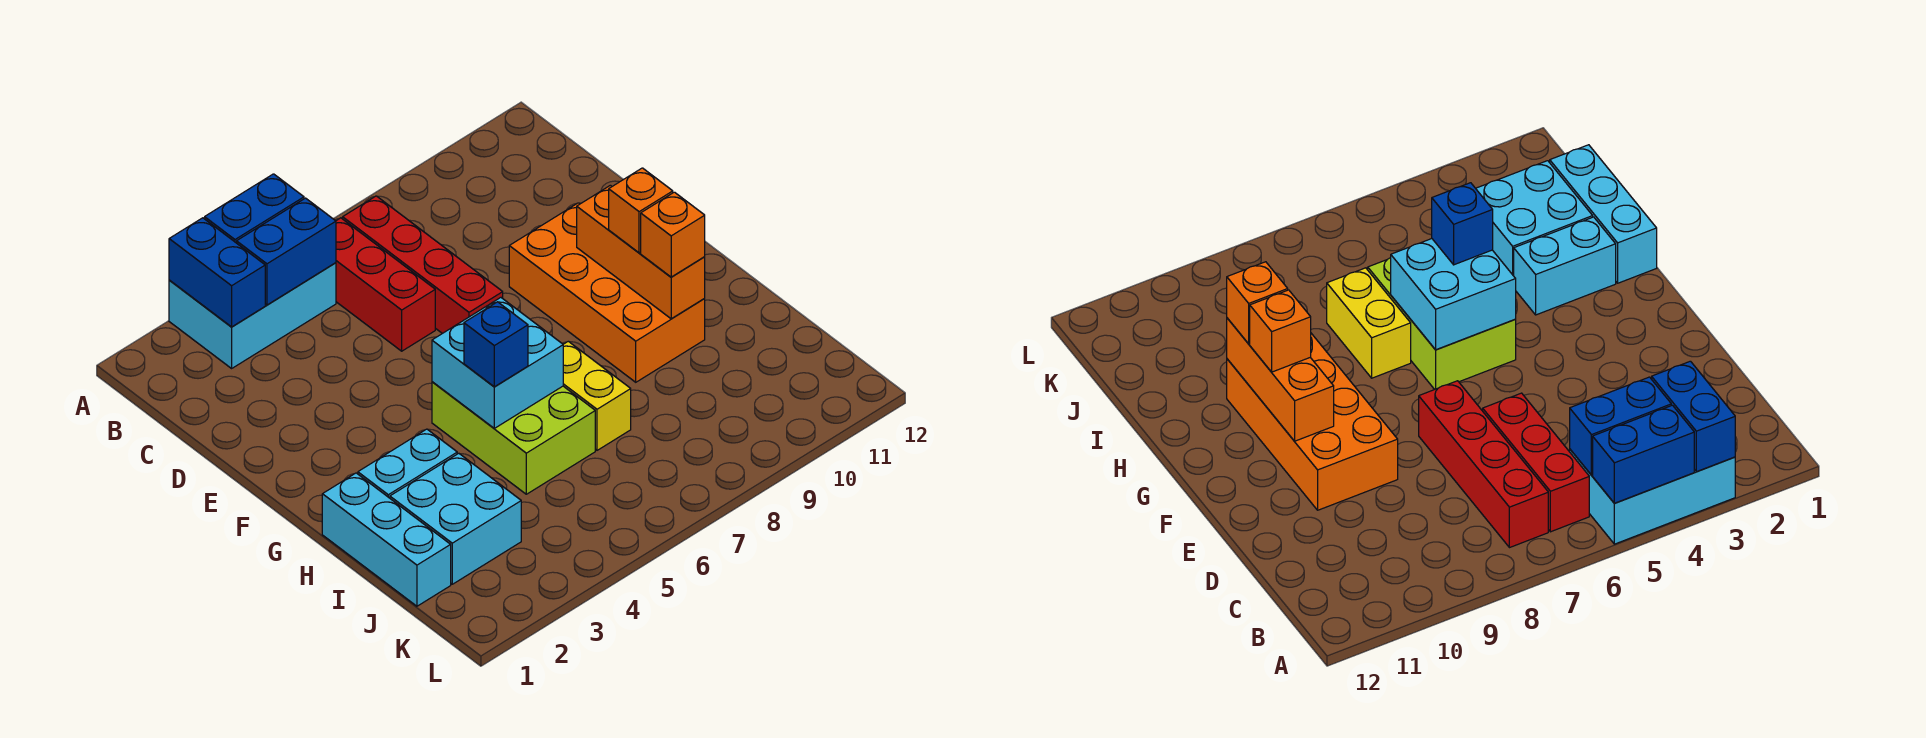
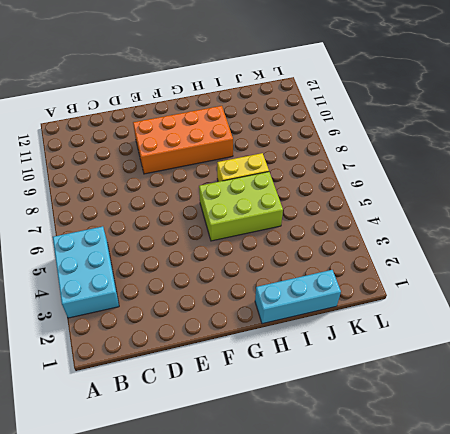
none -> red 1x3 brick [336,218,435,351]
none -> red 1x4 brick [343,196,503,334]
none -> cyan 1x2 brick [358,429,457,498]

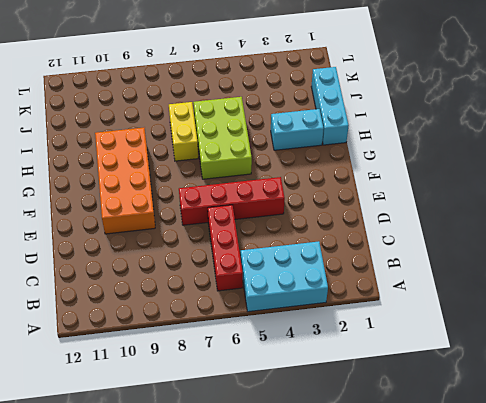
red 1x4 brick [179,177,285,225] -> red 1x4 brick turned to [343,196,503,334]
none -> cyan 2x2 brick [390,453,521,584]
none -> blue 1x2 brick [169,218,265,327]
none -> blue 1x2 brick [205,174,304,243]

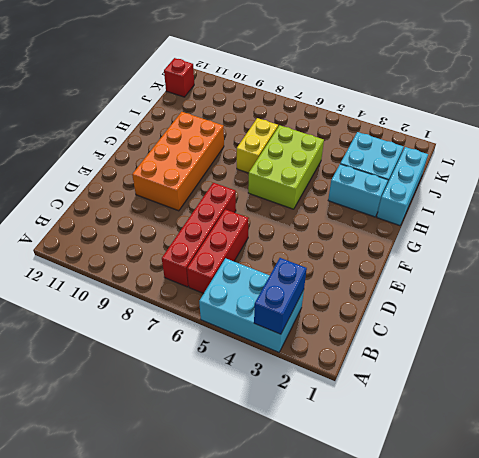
red 1x1 brick [164,58,194,97] -> none
none -> blue 1x2 brick [205,174,304,243]
none -> blue 1x2 brick [237,198,336,305]
none -> orange 1x3 brick [577,185,705,319]

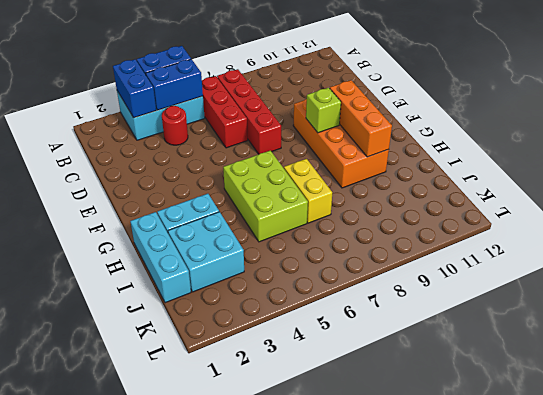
red 1x1 round brick [162,106,188,145] -> none
lime 1x1 brick [306,88,341,133] -> none
none -> cyan 2x2 brick [432,298,563,428]
none -> orange 1x1 brick [609,168,673,253]
none -> blue 1x1 brick [464,302,528,387]

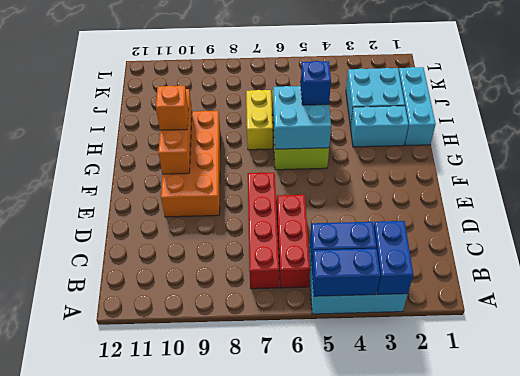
none -> orange 1x1 brick [641,192,705,277]

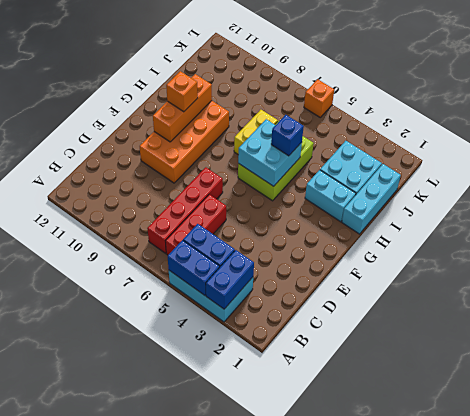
orange 1x1 brick [304,79,334,117] -> orange 1x1 brick moved to [641,192,705,277]

